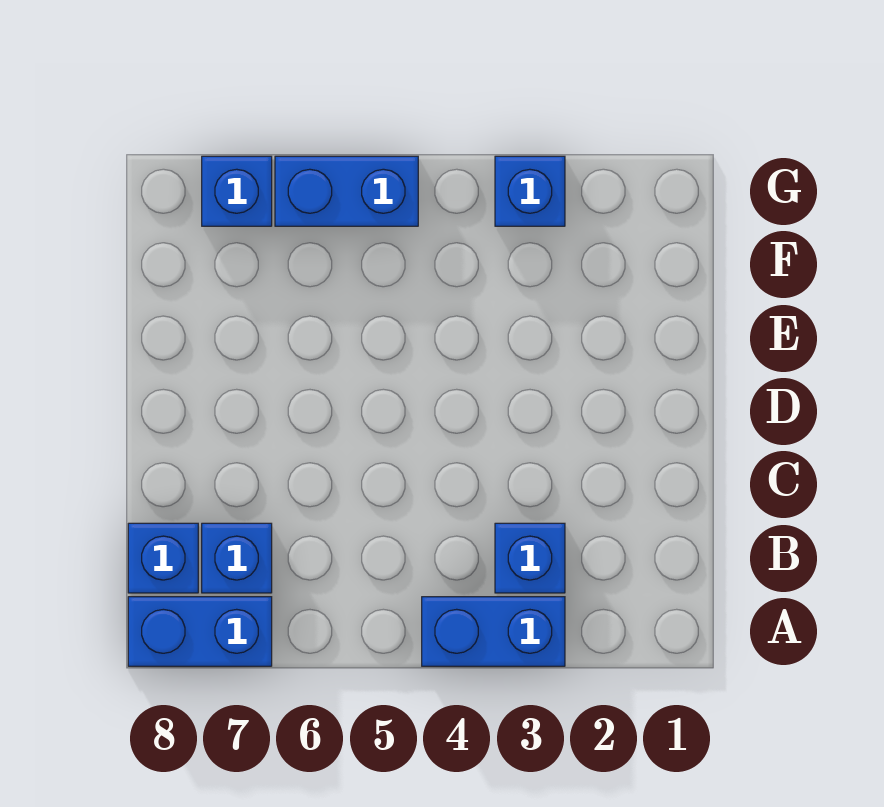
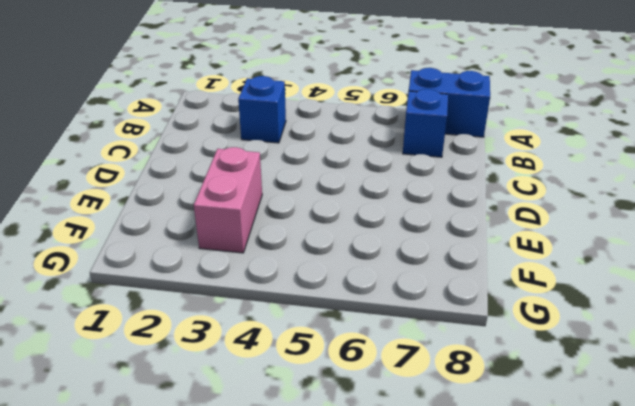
pink 1x2 brick [194,147,262,253] -> none
none -> blue 1x2 brick [422,597,565,666]
none -> blue 1x1 brick [128,523,198,593]

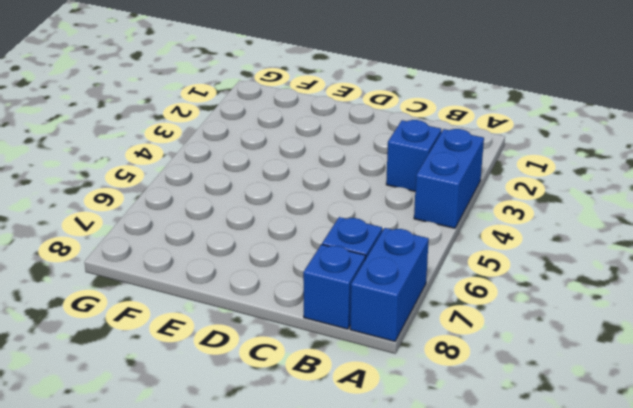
none -> blue 1x1 brick [495,156,565,226]
none -> blue 1x2 brick [275,156,418,226]

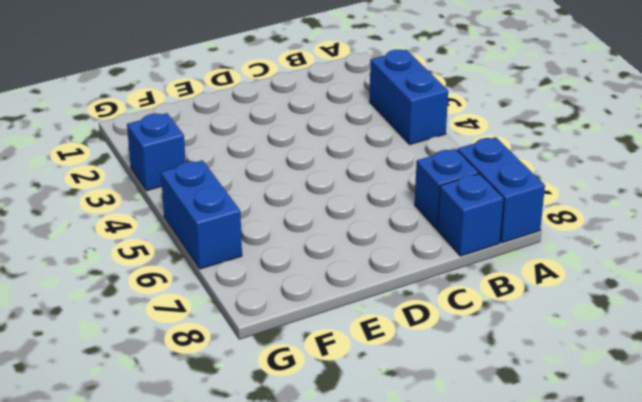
none -> blue 1x1 brick [495,523,565,593]
none -> blue 1x1 brick [202,156,272,226]

